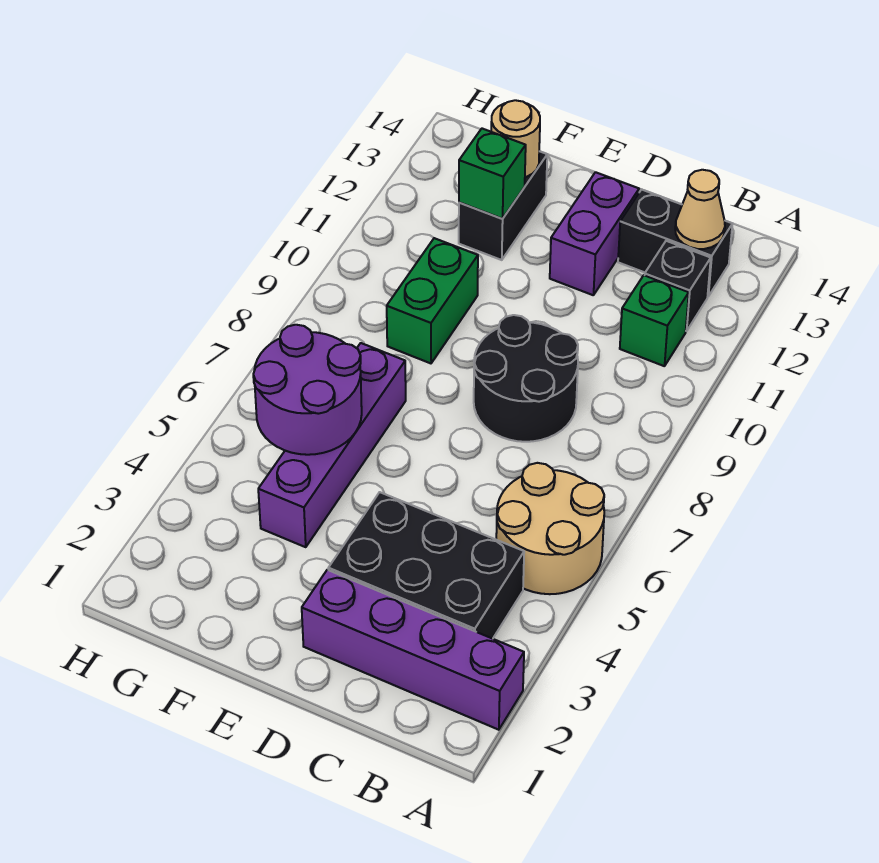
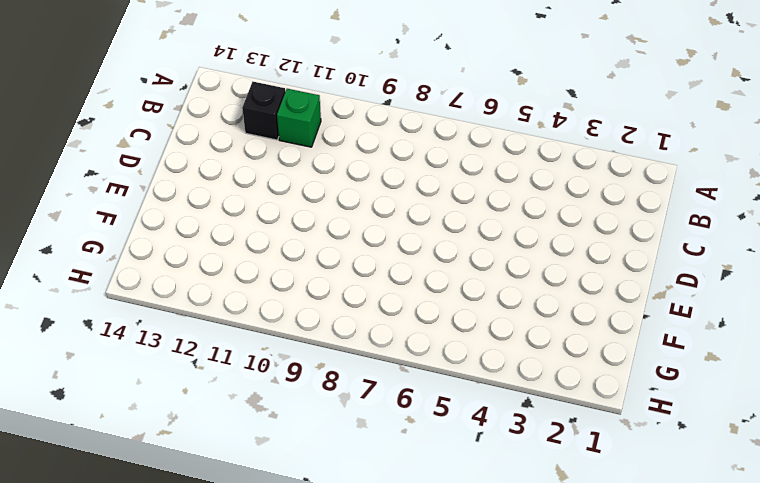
none -> purple 1x4 brick [302,570,524,730]
none -> tan 2x2 round brick [496,463,604,594]
none -> black 2x3 brick [328,492,524,639]

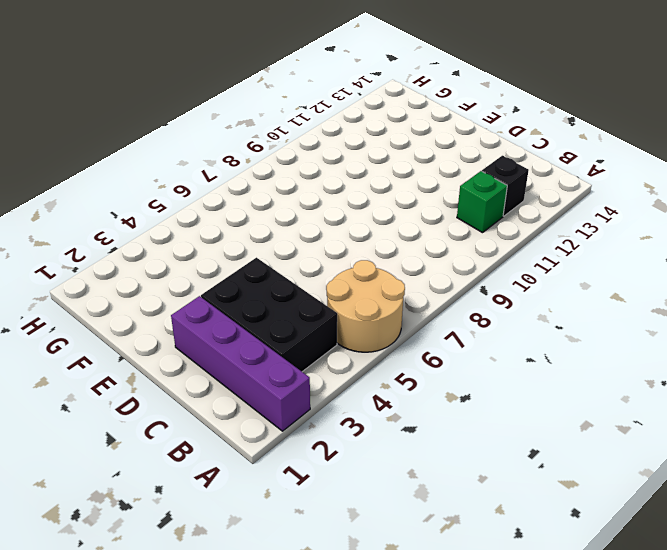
none -> black 1x2 brick [618,189,732,296]
none -> black 2x2 round brick [474,315,578,442]
none -> purple 1x2 brick [550,172,639,295]

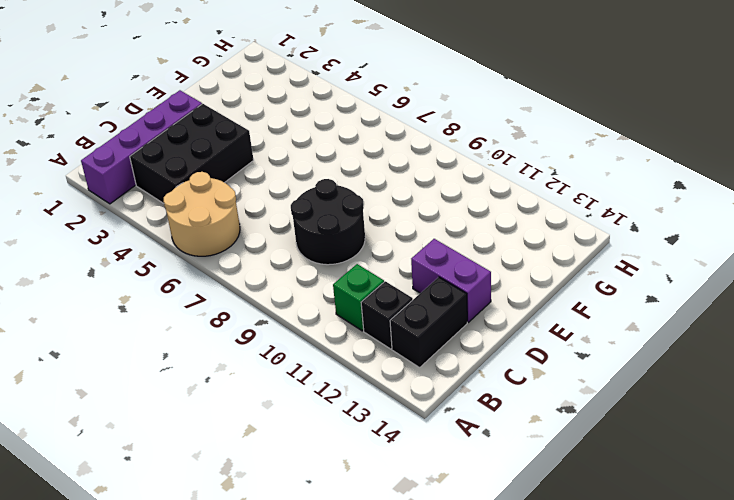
none -> purple 1x4 brick [258,343,406,547]
none -> green 1x2 brick [387,238,478,363]
none -> black 1x2 brick [459,151,547,260]

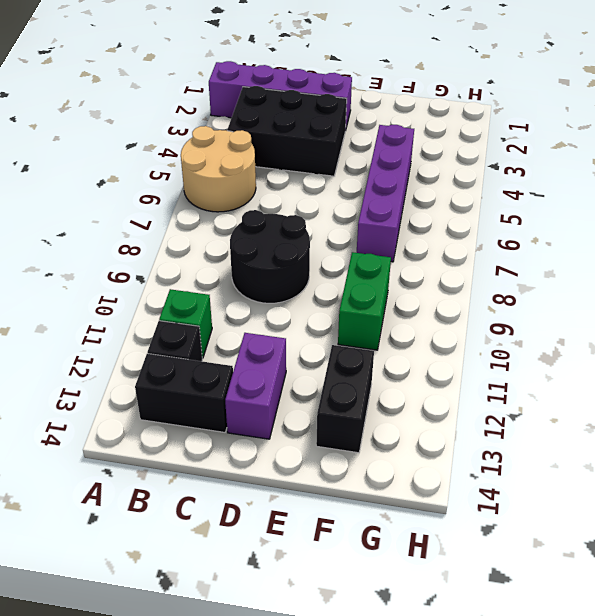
none -> tan 1x1 cone [675,170,725,249]
none -> purple 2x2 round brick [253,325,362,455]
none -> green 1x1 brick [459,129,526,219]

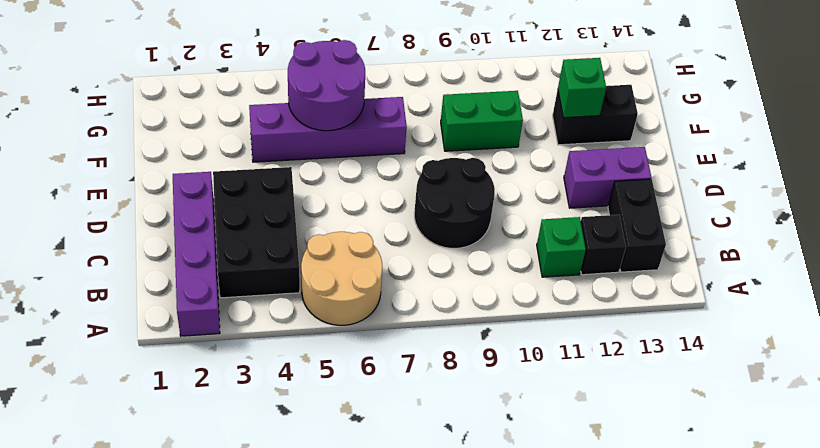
none -> tan 1x1 cone [675,170,725,249]
none -> tan 1x1 round brick [491,100,540,177]

